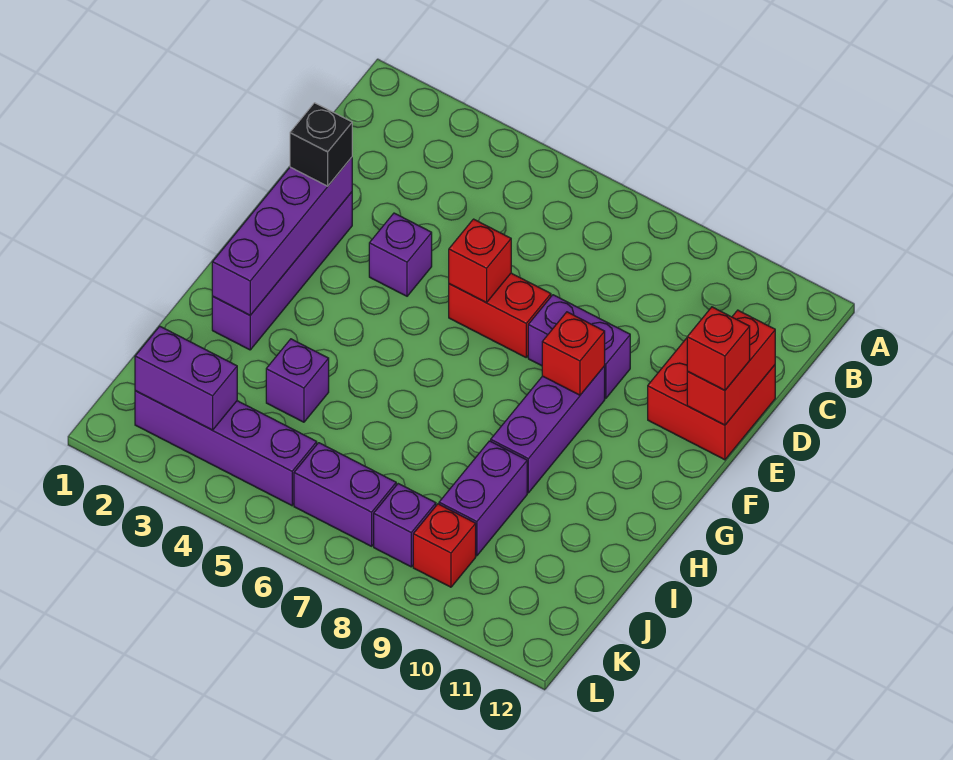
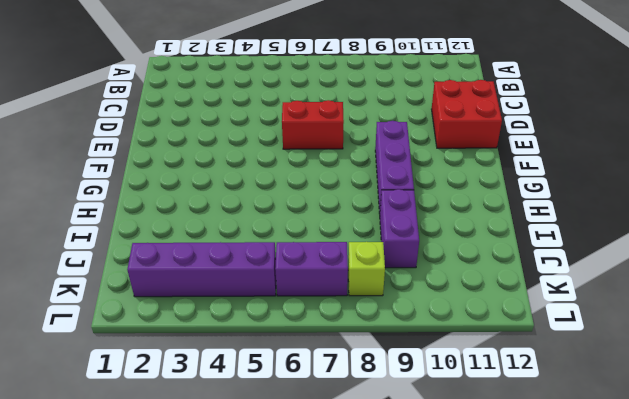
lime 1x1 brick [348,242,385,296] -> purple 1x1 brick [374,484,436,567]
none -> purple 1x4 brick [212,192,352,350]
none -> purple 1x1 brick [369,213,432,296]
none -> purple 1x2 brick [528,295,630,399]

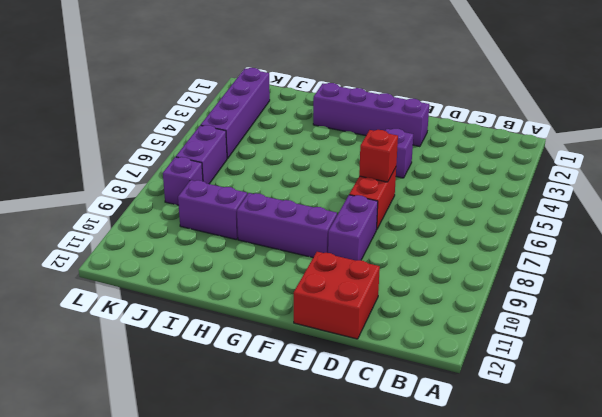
none -> purple 1x1 brick [266,339,329,422]
none -> red 1x1 brick [413,504,476,587]
none -> red 1x2 brick [687,310,775,425]

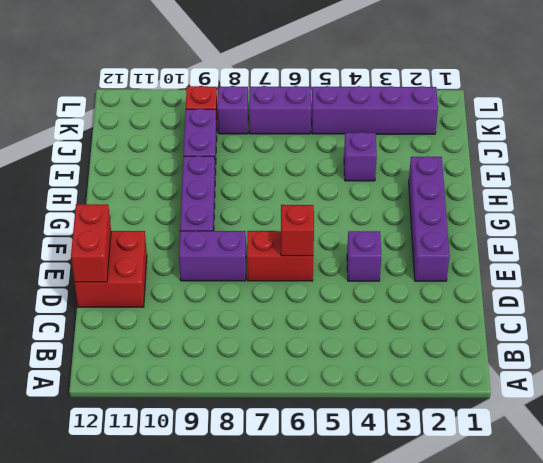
none -> purple 1x4 brick [212,157,352,315]
none -> red 1x1 brick [542,312,605,395]
none -> purple 1x2 brick [135,326,237,430]

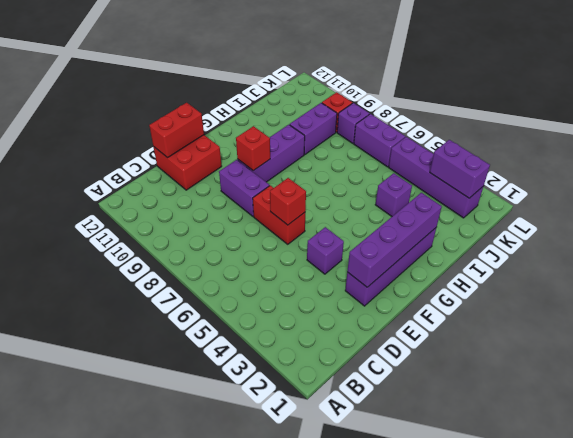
none -> black 1x1 brick [290,103,352,186]
none -> red 1x1 brick [687,307,750,390]

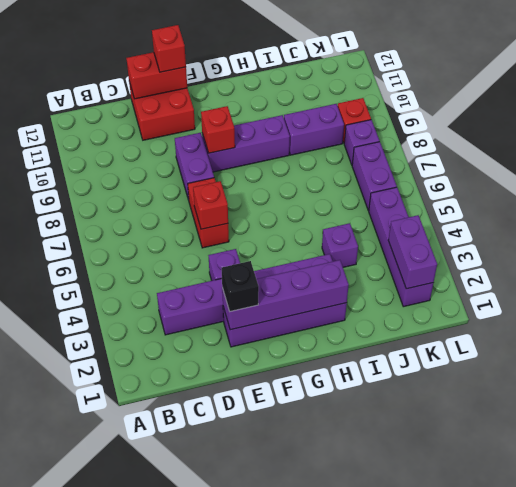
purple 1x6 brick [157,254,333,335] -> none

